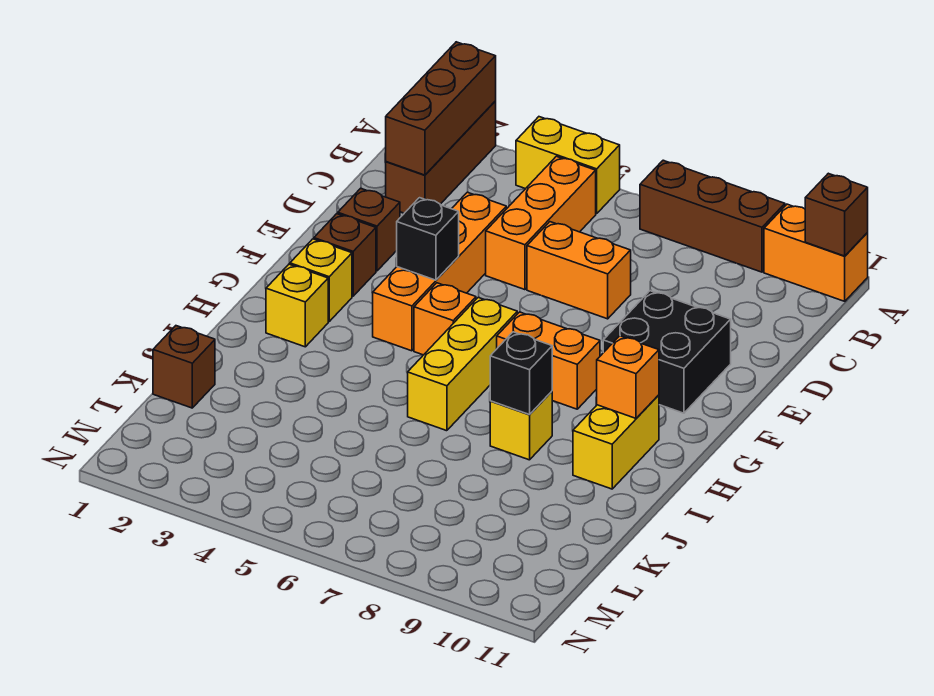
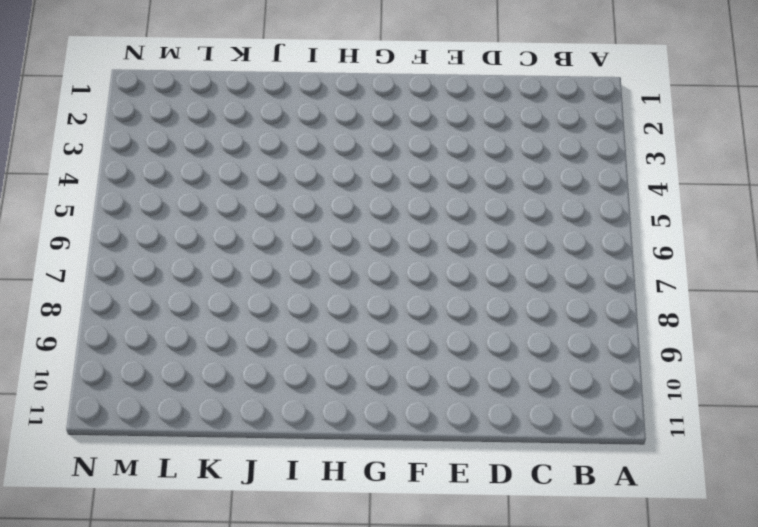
none -> brown 1x3 brick [386,101,496,213]
none -> yellow 1x2 brick [516,117,620,214]
none -> brown 1x3 brick [640,160,785,272]

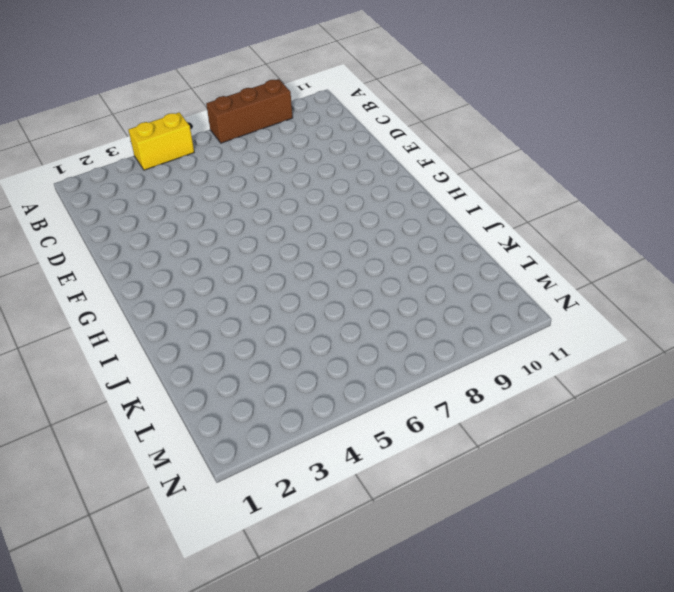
none -> brown 1x3 brick [386,101,496,213]
none -> orange 1x2 brick [764,204,868,301]
none -> orange 1x3 brick [486,156,596,290]

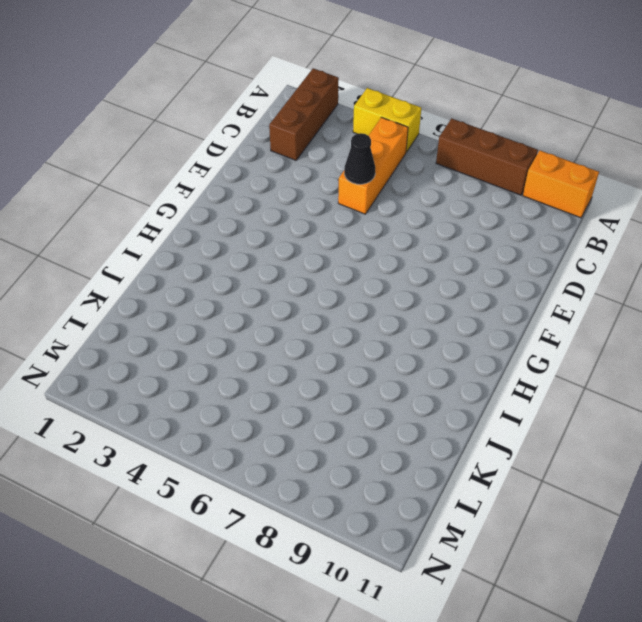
black 1x1 cone [344,133,375,184] -> none
none -> orange 1x4 brick [373,192,506,351]
none -> orange 1x2 brick [527,222,631,319]
none -> brown 1x1 brick [338,188,400,271]

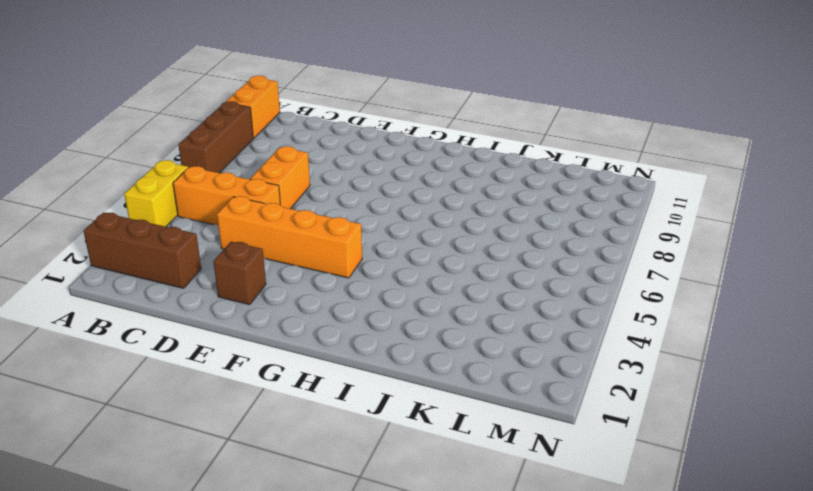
none -> black 2x2 brick [603,291,731,413]
none -> brown 1x1 brick [314,214,376,296]
none -> yellow 1x1 brick [290,239,352,321]

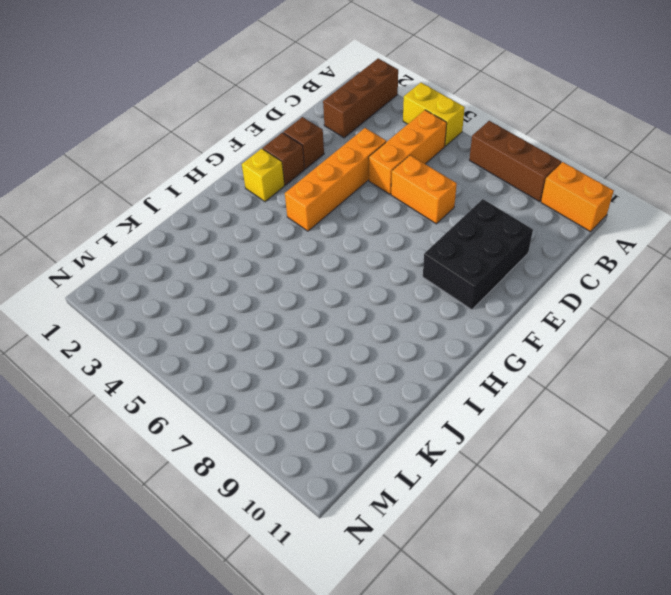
black 2x3 brick [423,199,533,310] -> black 2x2 brick [603,291,731,413]
none -> orange 1x1 brick [414,283,476,355]
none -> yellow 1x3 brick [408,297,517,431]
none -> orange 1x2 brick [497,312,600,409]

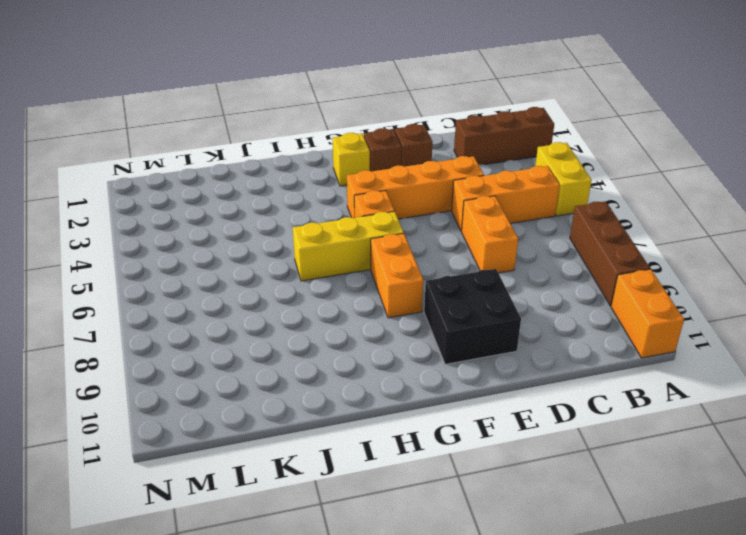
none -> yellow 1x1 brick [266,264,328,347]
none -> yellow 1x2 brick [573,395,659,489]
none -> yellow 1x1 brick [490,391,552,460]

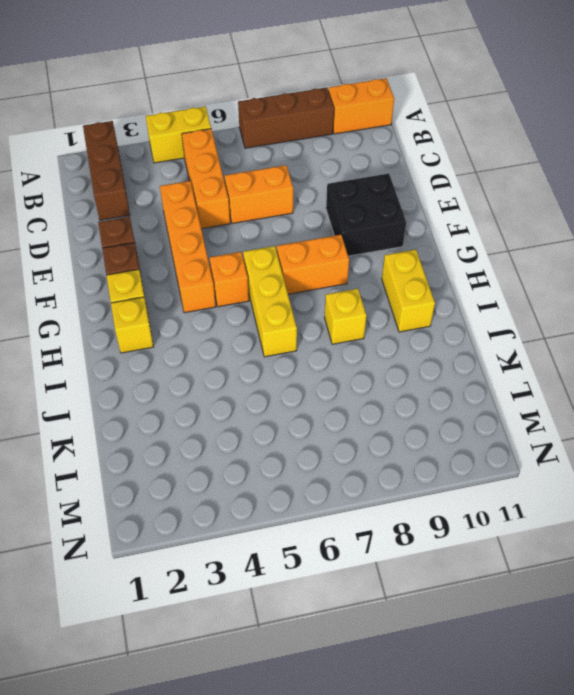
none -> brown 1x1 brick [153,326,215,408]
none -> brown 1x3 brick [386,42,496,175]
none -> brown 1x1 brick [805,173,868,256]

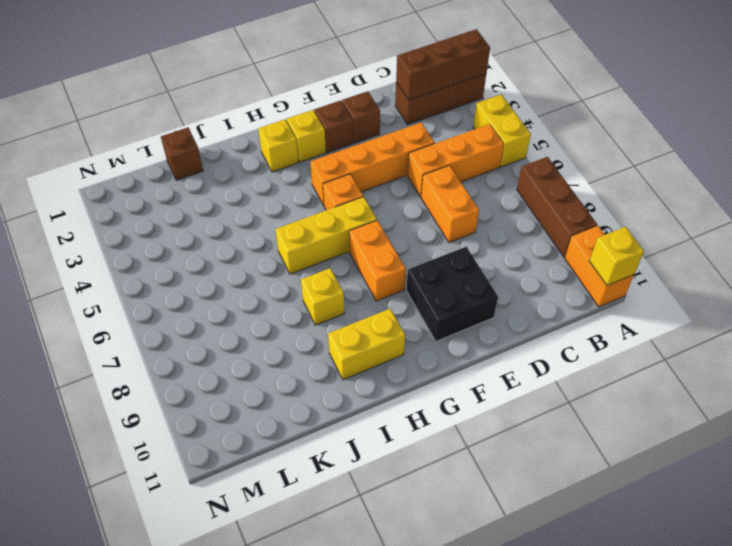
yellow 1x1 brick [590,227,644,285] -> brown 1x1 brick [805,173,868,256]
none -> black 1x1 brick [397,198,459,280]
none -> orange 1x1 brick [597,336,659,418]
none -> black 1x1 brick [490,332,552,415]

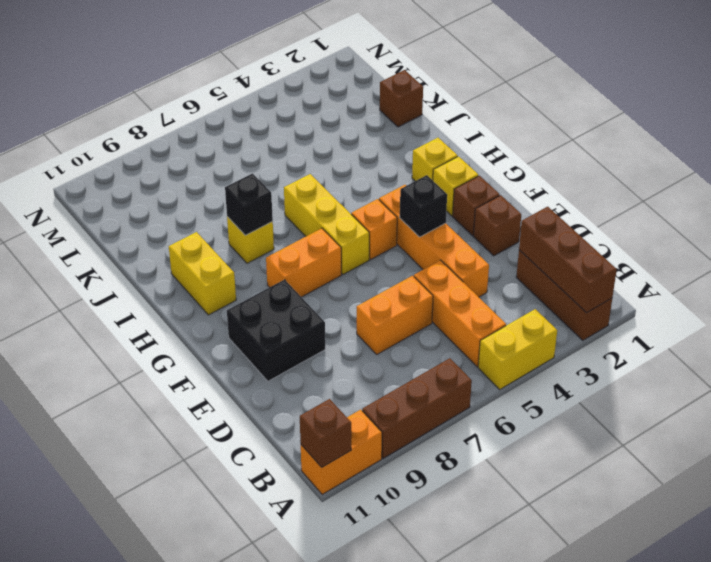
none -> orange 1x1 brick [597,336,659,418]

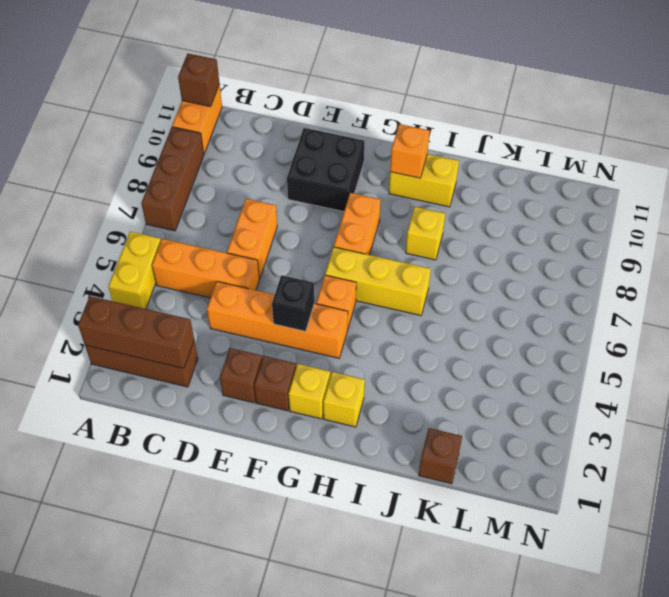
none -> black 1x1 brick [490,332,552,415]

